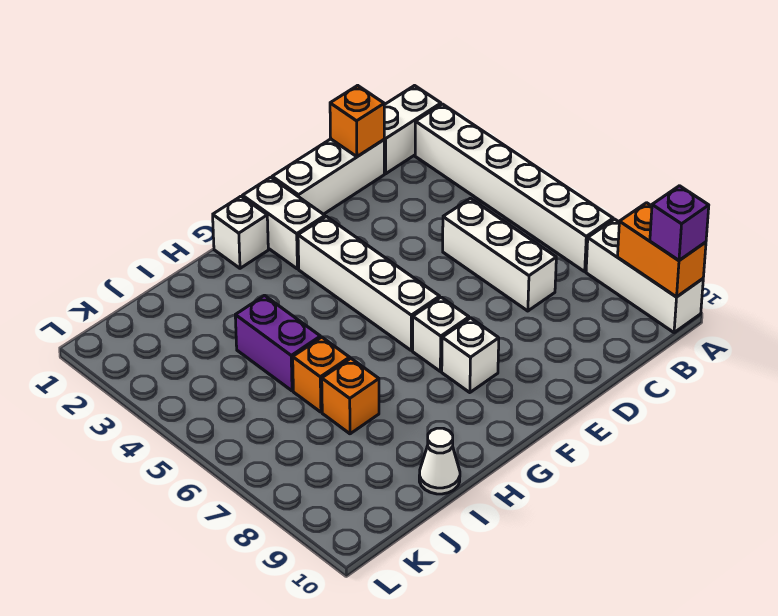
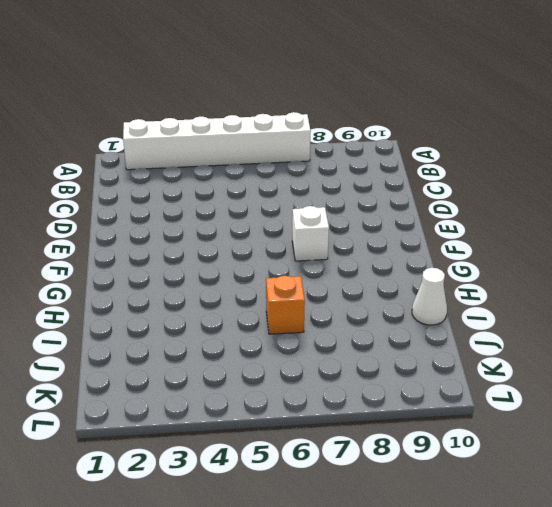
none -> white 1x2 brick [384,86,441,174]
none -> white 1x3 brick [586,219,703,333]
none -> white 1x3 brick [272,139,384,214]

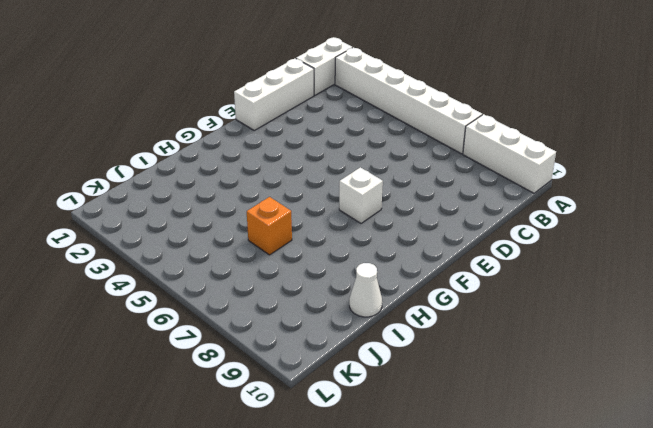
none -> white 1x3 brick [443,198,556,311]
none -> white 1x2 brick [242,177,325,269]
none -> white 1x4 brick [298,216,440,350]

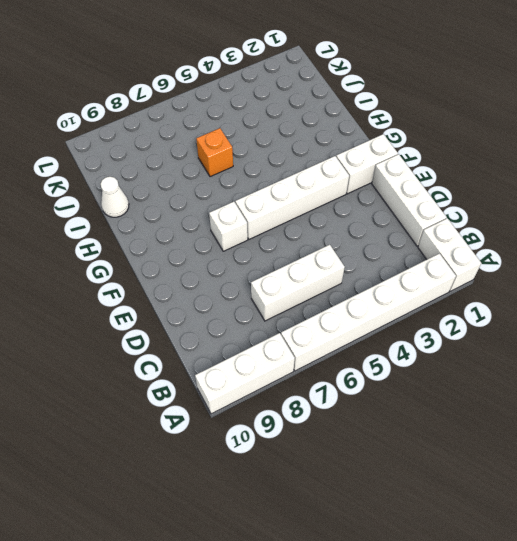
none -> white 1x1 brick [442,318,499,393]
none -> white 1x1 brick [213,196,268,268]
none -> purple 1x2 brick [235,295,320,391]

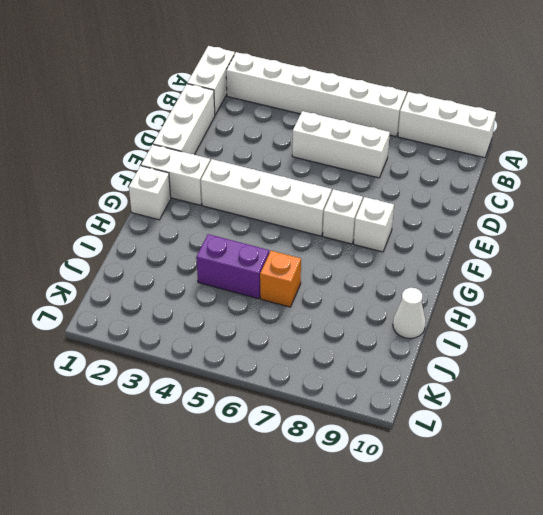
none -> orange 1x1 brick [322,358,379,434]
none -> orange 1x2 brick [618,203,706,297]
none -> orange 1x1 brick [330,85,384,157]

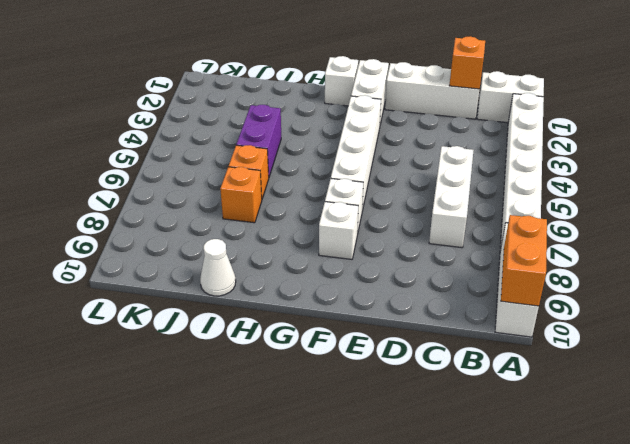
none -> purple 1x1 brick [650,186,709,260]

